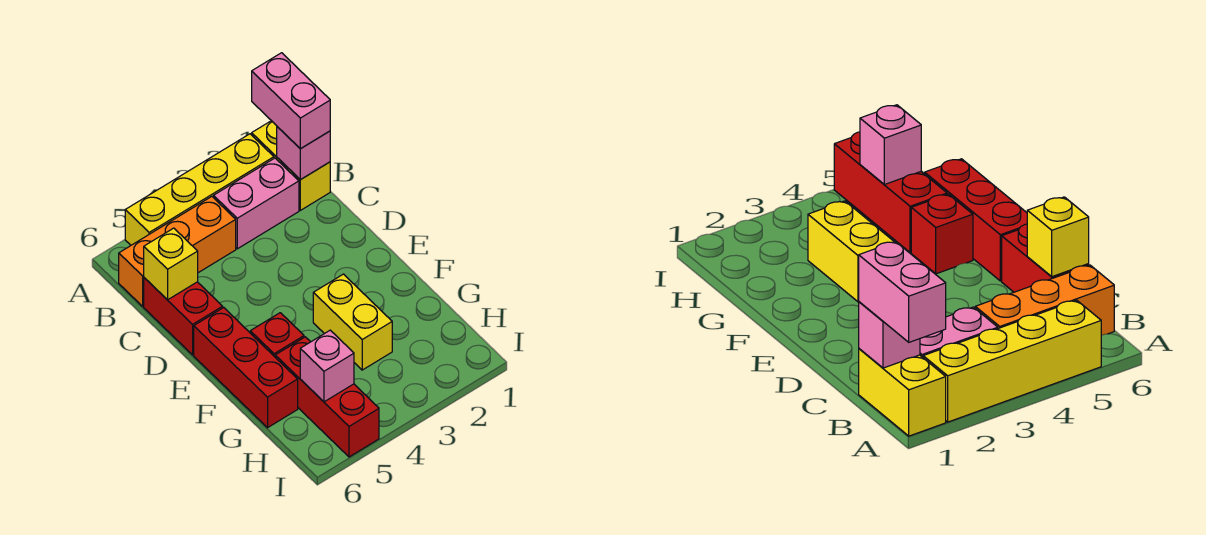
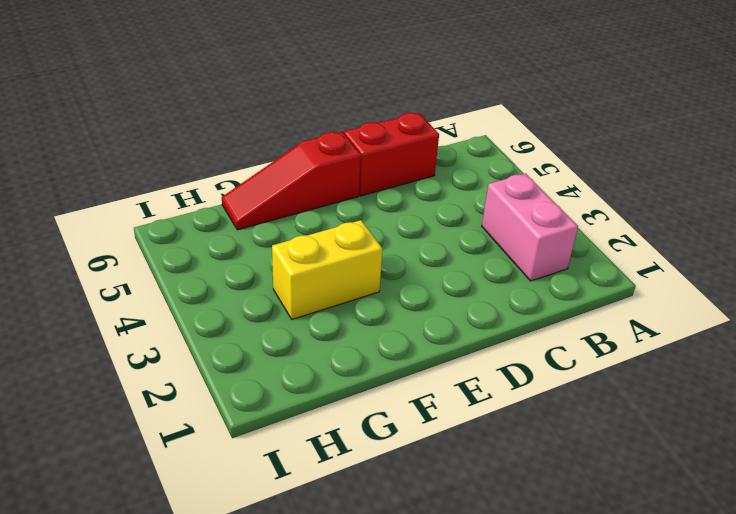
red 1x3 slope [222,132,361,230] -> red 1x3 brick [194,308,298,428]
none -> yellow 1x2 brick [252,121,330,210]
none -> yellow 1x4 brick [125,134,274,245]
none -> orange 1x3 brick [119,197,236,306]

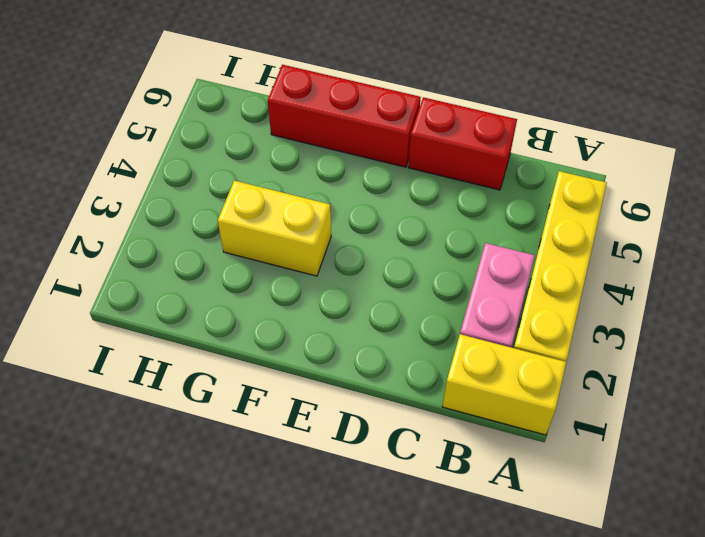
none -> orange 1x3 brick [119,197,236,306]
none -> red 1x1 brick [250,313,304,357]
none -> red 1x3 brick [275,337,379,457]

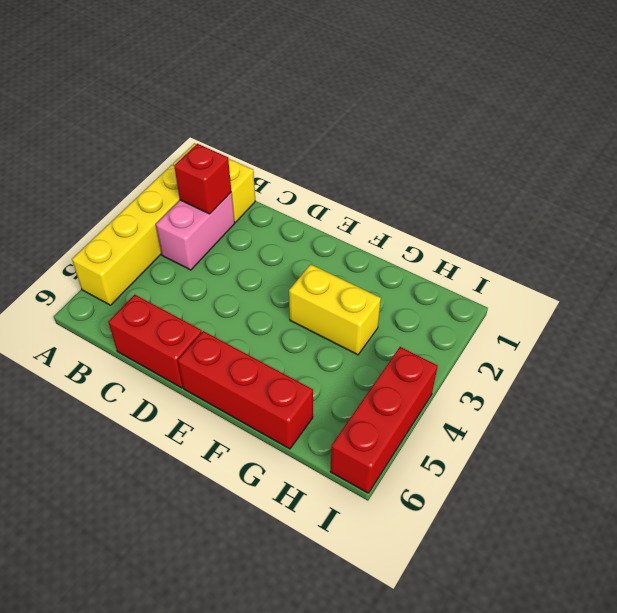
red 1x1 brick [174,144,231,214] -> red 1x1 brick moved to [250,313,304,357]
red 1x3 brick [330,347,438,493] -> red 1x3 brick turned to [275,337,379,457]
none -> orange 1x3 brick [119,197,236,306]
none -> pink 1x1 brick [277,127,330,180]
none -> yellow 1x1 brick [144,228,198,300]

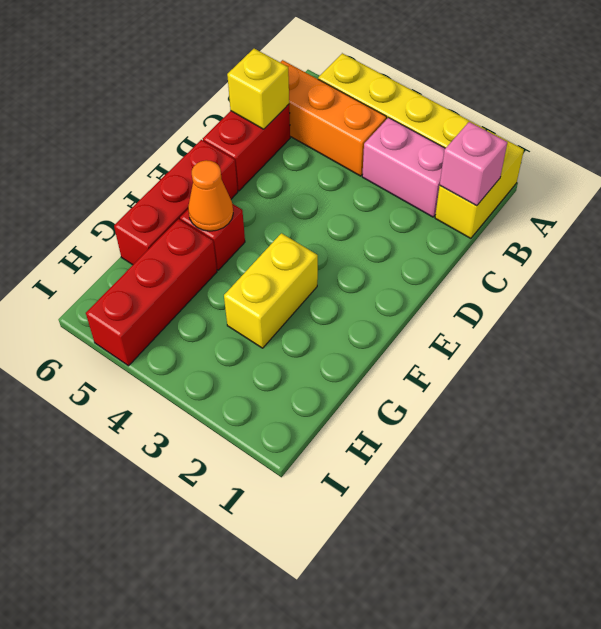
orange 1x1 cone [188,160,233,231] -> none
none -> pink 1x1 brick [300,330,354,402]
none -> pink 1x2 brick [252,53,330,149]

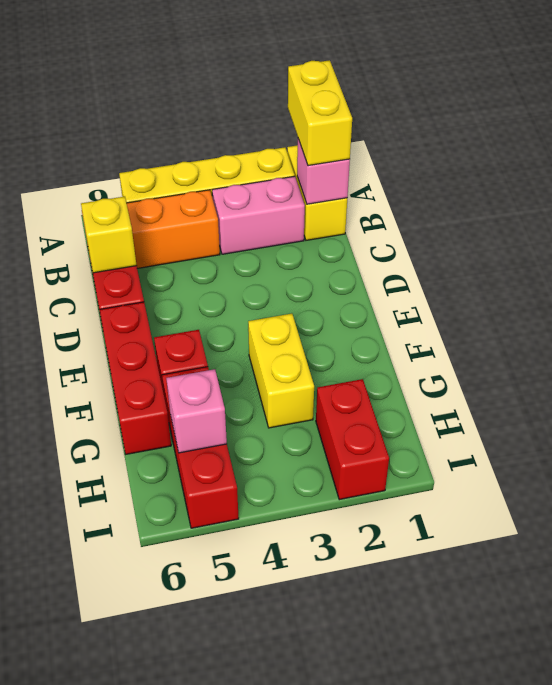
yellow 1x2 brick [288,60,352,166] -> pink 1x2 brick [252,53,330,149]
red 1x2 brick [316,379,389,500] -> none

